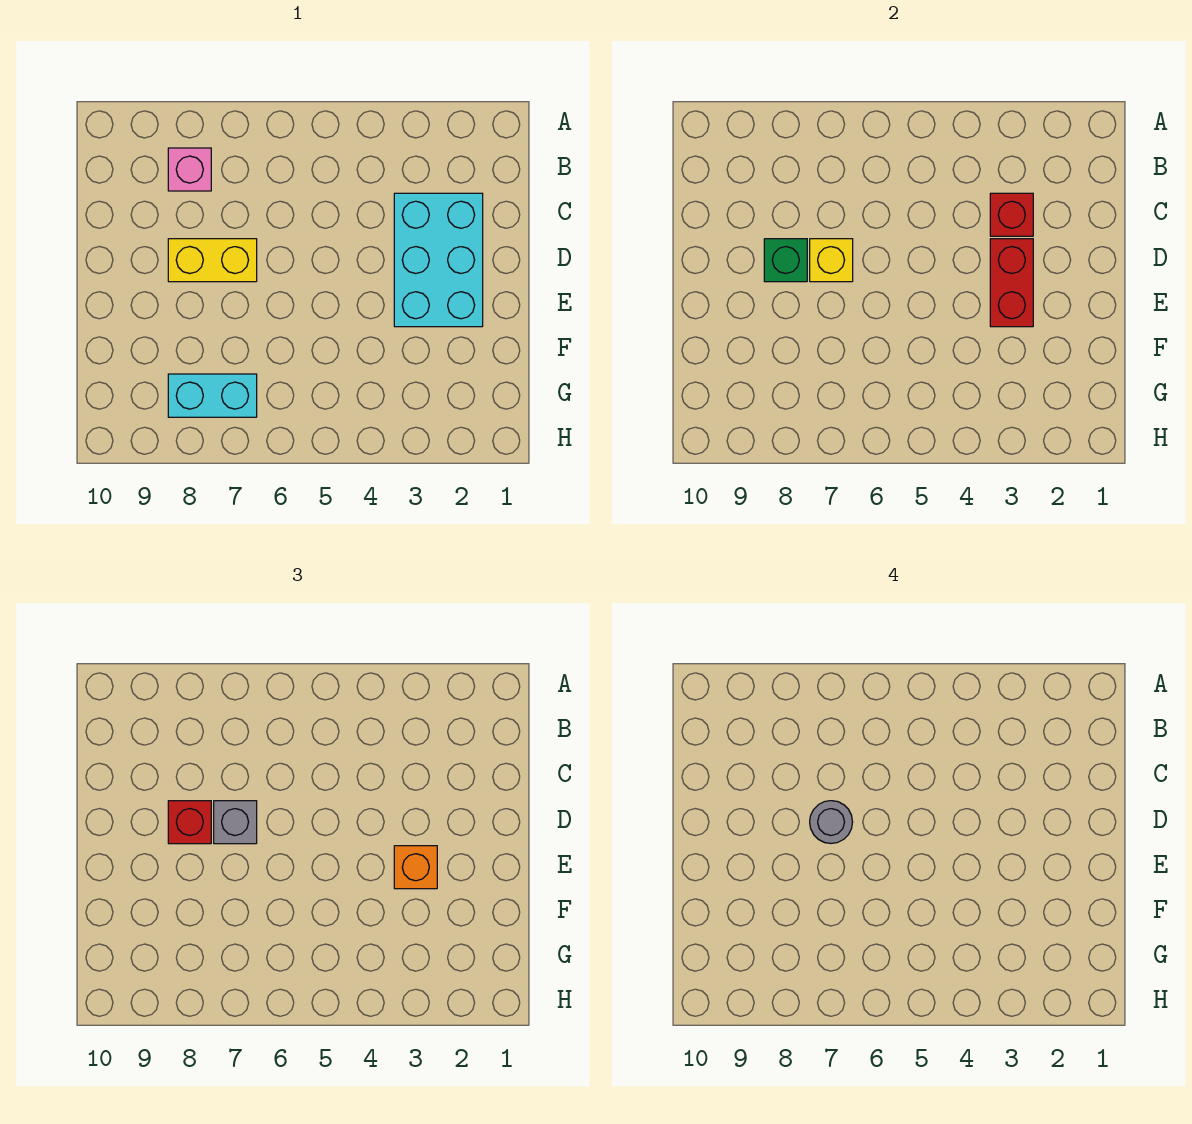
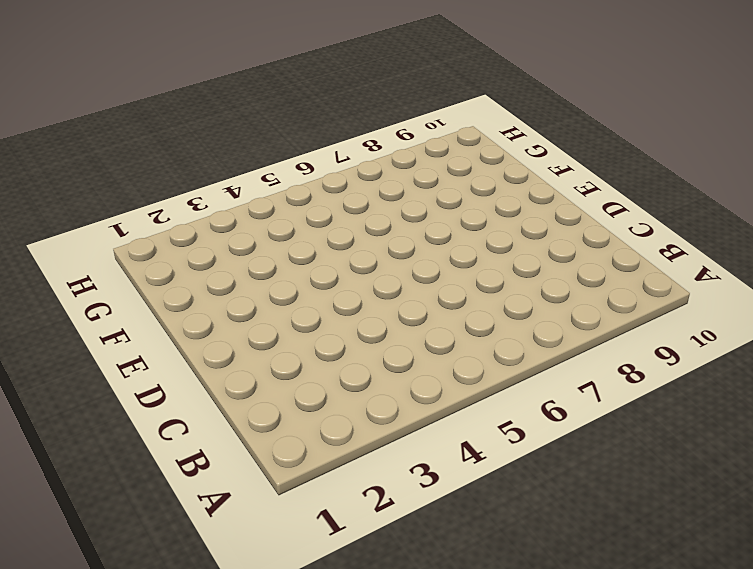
none -> pink 1x1 brick [168,148,211,191]
none -> cyan 2x3 brick [394,193,483,327]
none -> yellow 1x2 brick [168,239,257,282]

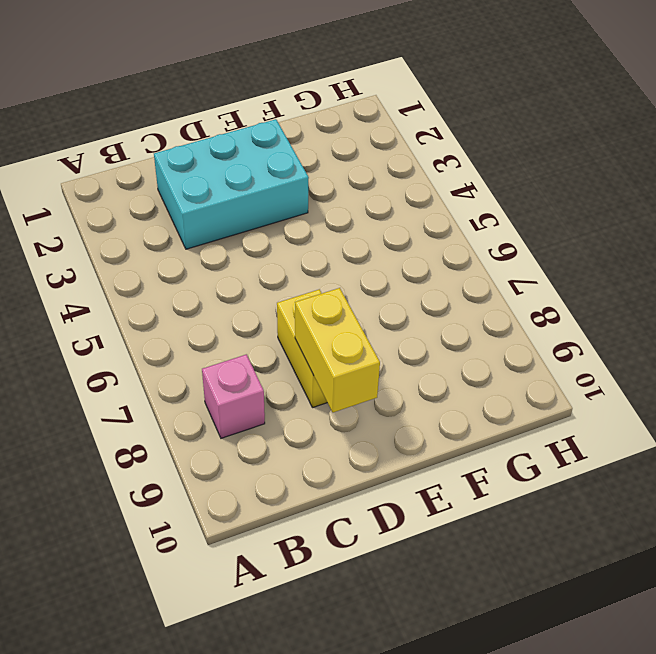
yellow 1x2 brick [295,288,380,412] -> green 1x1 brick [764,239,807,282]
none -> cyan 1x2 brick [168,374,257,417]
none -> red 1x1 brick [990,193,1033,236]
none -> red 1x2 brick [990,239,1033,327]

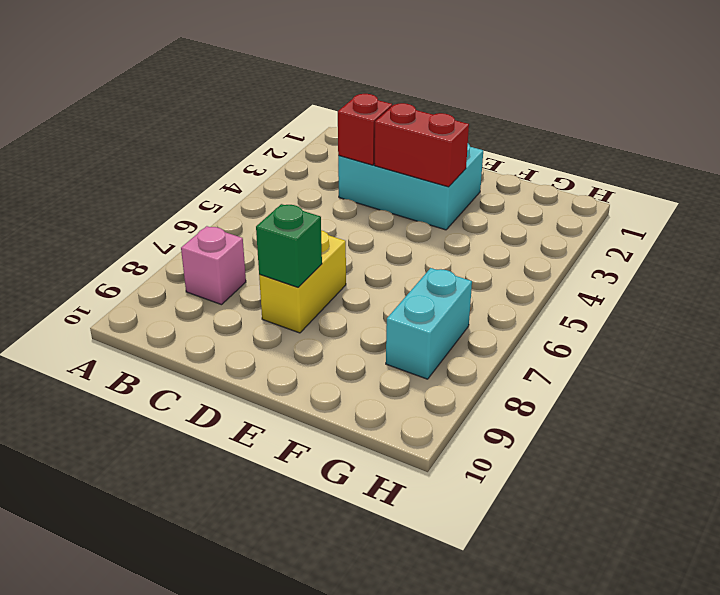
none -> yellow 1x1 brick [810,239,853,282]
none -> grey 1x1 brick [214,801,257,844]
none -> red 1x1 brick [168,801,211,844]

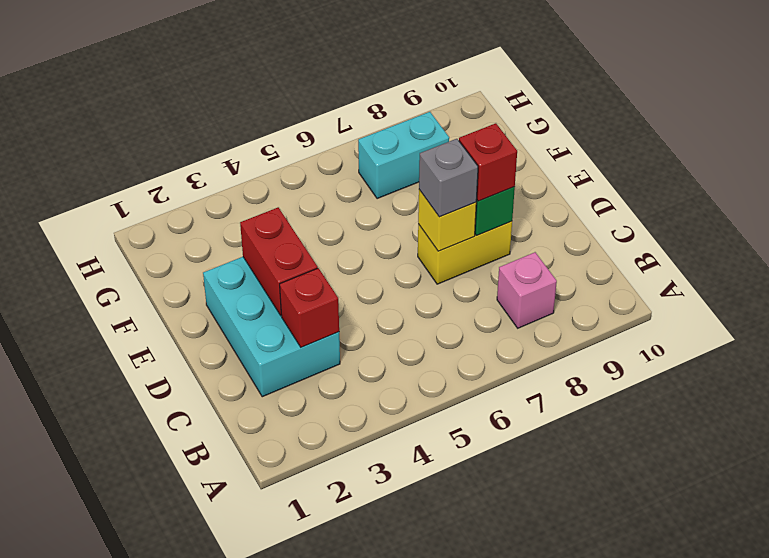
none -> orange 1x1 brick [394,846,437,889]
none -> grey 1x1 round brick [810,801,852,843]

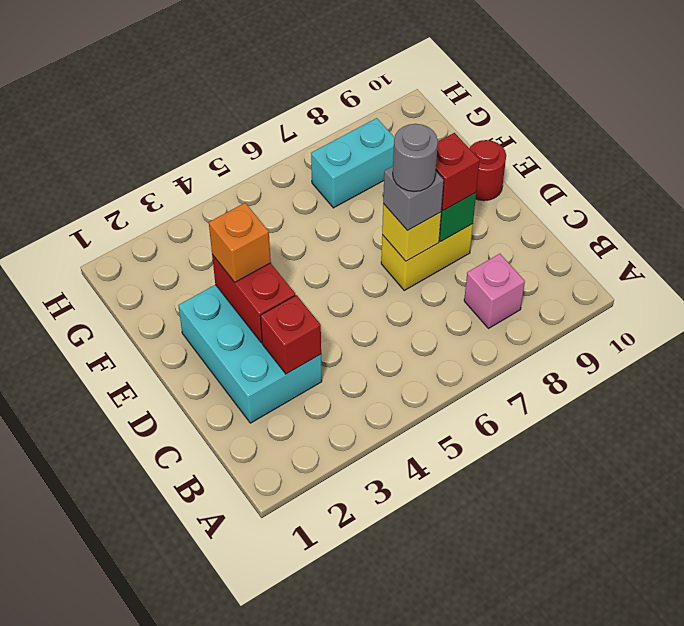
red 1x1 round brick [469,140,506,201] -> none

